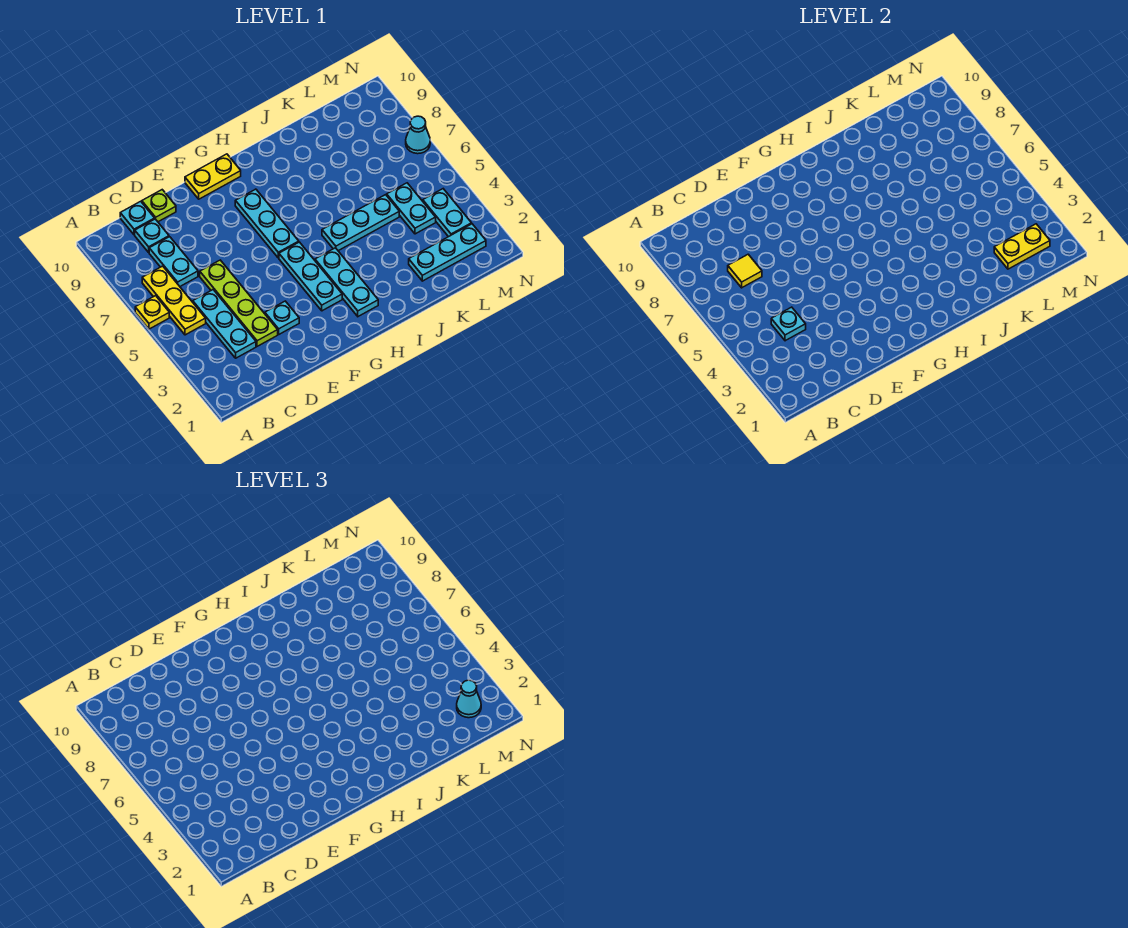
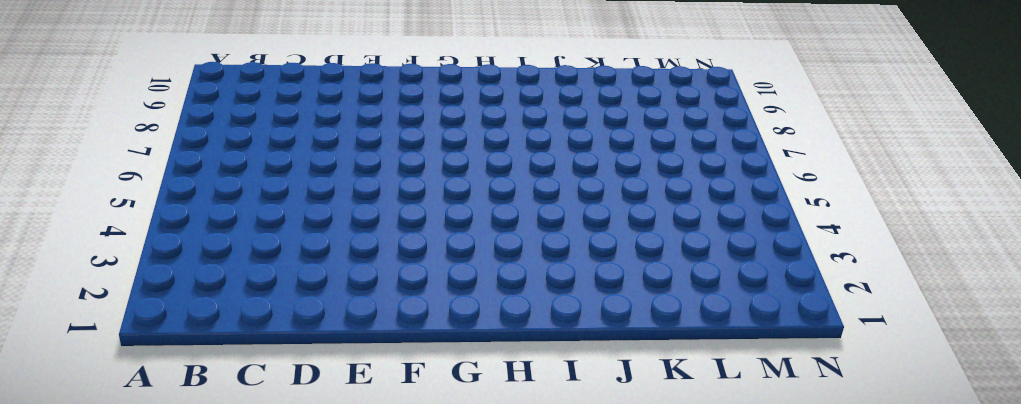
none -> yellow 1x1 plate [135,296,169,329]
none -> yellow 1x3 plate [142,266,206,335]
none -> cyan 1x3 plate [193,290,256,358]

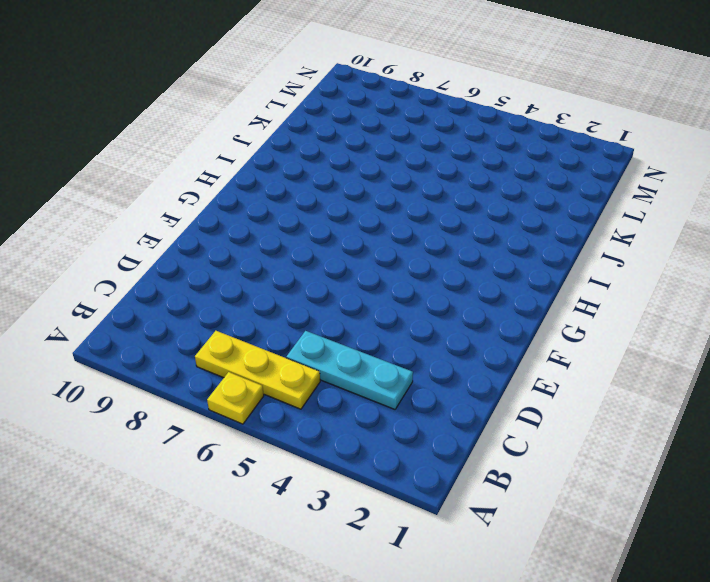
none -> cyan 1x2 plate [149,237,198,286]
none -> cyan 1x1 plate [135,219,169,252]
none -> cyan 1x1 plate [120,201,155,235]

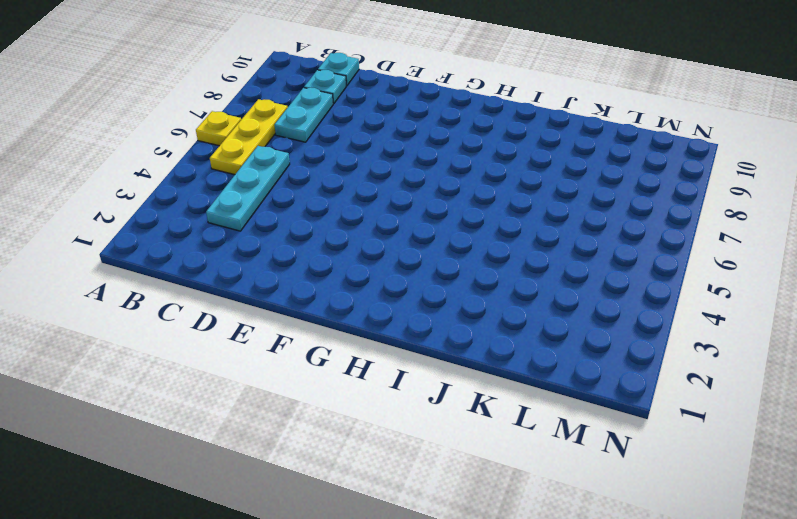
none -> lime 1x4 plate [200,260,278,346]
none -> lime 1x1 plate [142,190,176,222]
none -> cyan 1x1 plate [265,301,299,334]

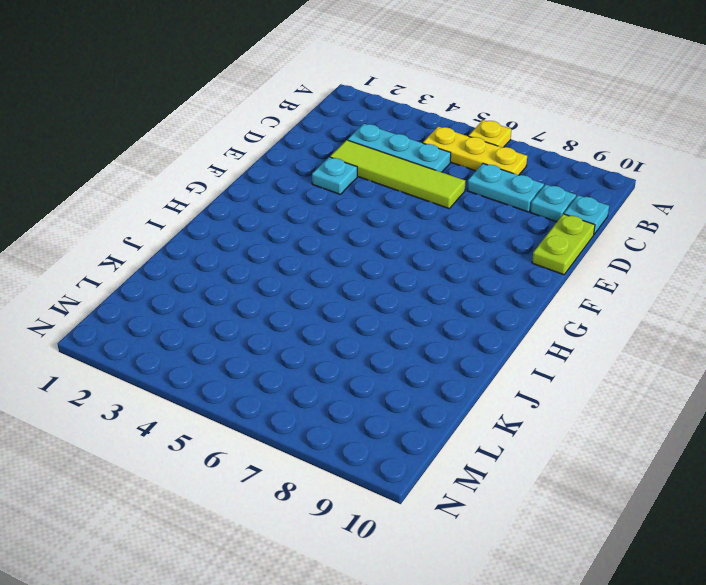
lime 1x4 tile [330,140,465,209] -> lime 1x4 plate [200,260,278,346]
lime 1x2 plate [532,214,595,275] -> lime 1x1 plate [142,190,176,222]
none -> yellow 1x2 plate [185,154,241,199]
none -> cyan 1x3 plate [279,242,342,311]
none -> cyan 1x3 plate [235,189,299,258]

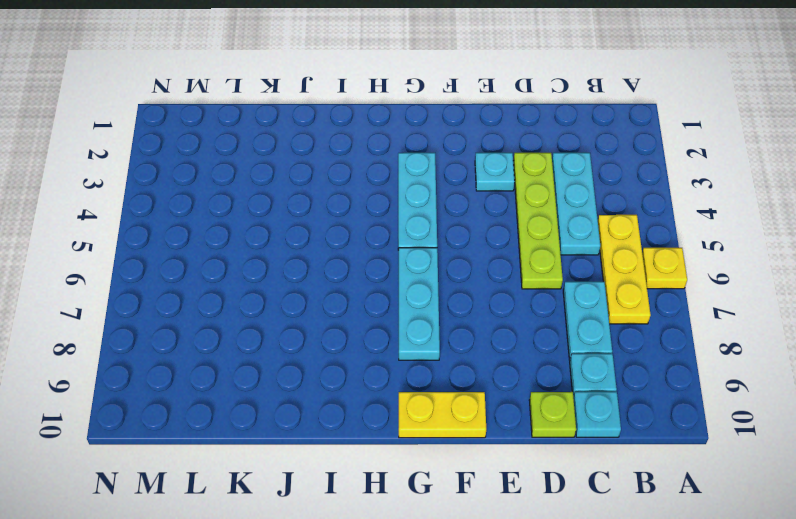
none -> cyan 1x3 plate [315,248,378,316]
none -> cyan 1x3 plate [322,195,399,251]
none -> cyan 1x3 plate [409,224,486,281]

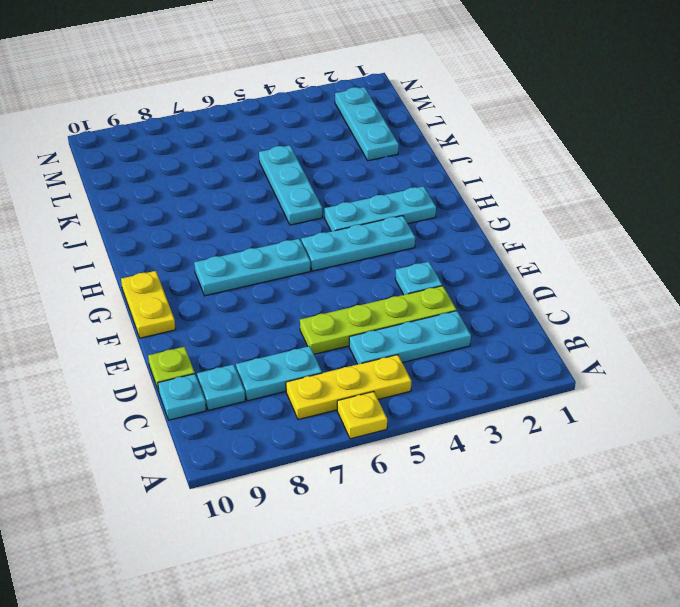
none -> cyan 1x2 plate [387,183,436,234]
none -> cyan 1x2 plate [423,189,472,237]
none -> cyan 1x1 cone [406,116,430,154]

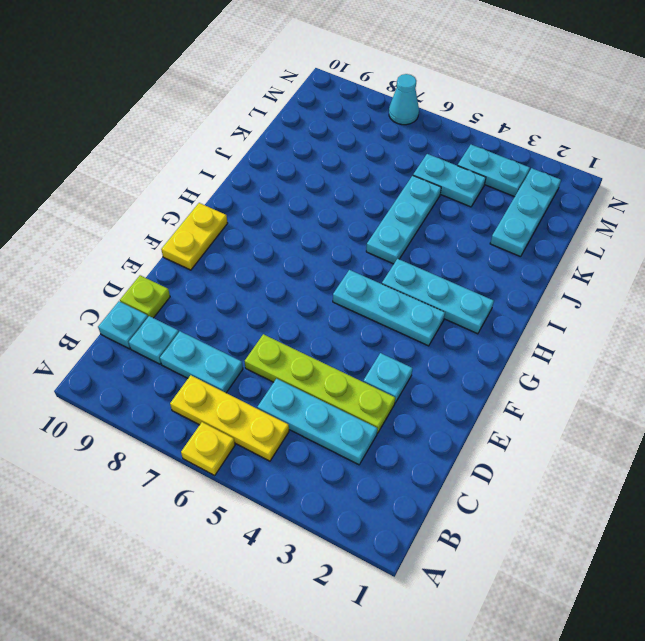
none -> cyan 1x3 plate [235,189,299,258]
none -> cyan 1x1 plate [771,307,806,341]
none -> yellow 1x1 tile [728,254,762,288]

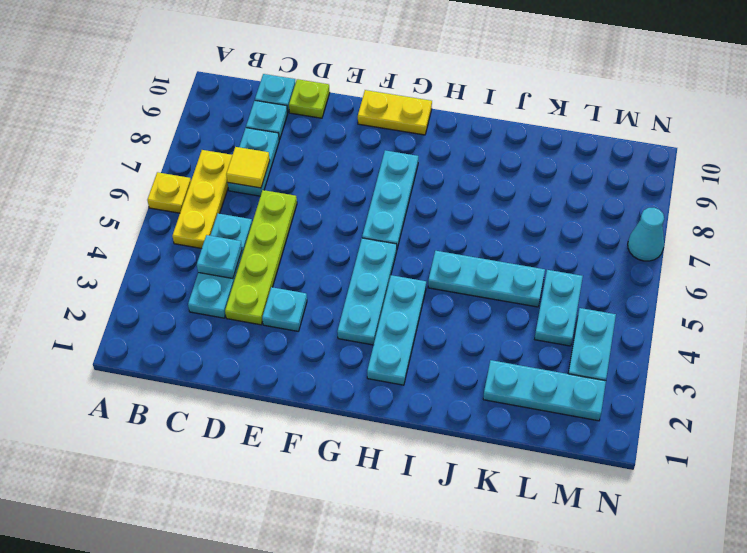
none -> yellow 1x2 plate [994,224,1050,269]
none -> cyan 1x1 cone [457,680,481,718]

